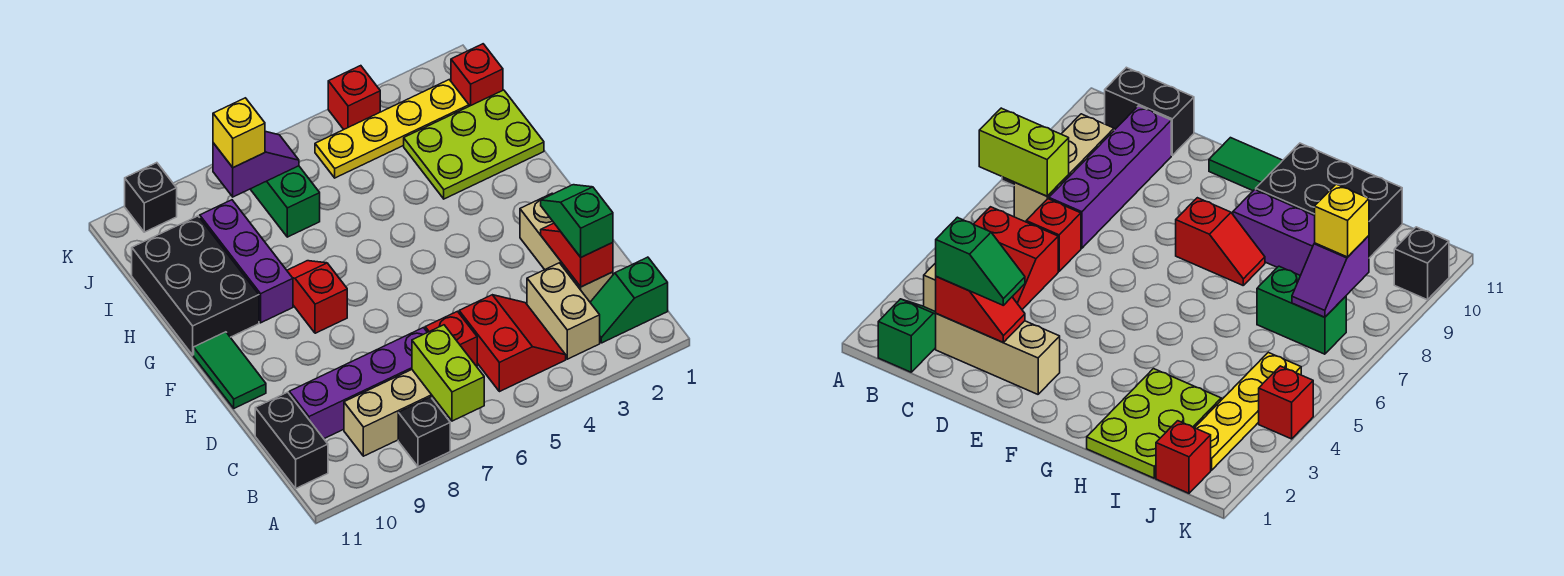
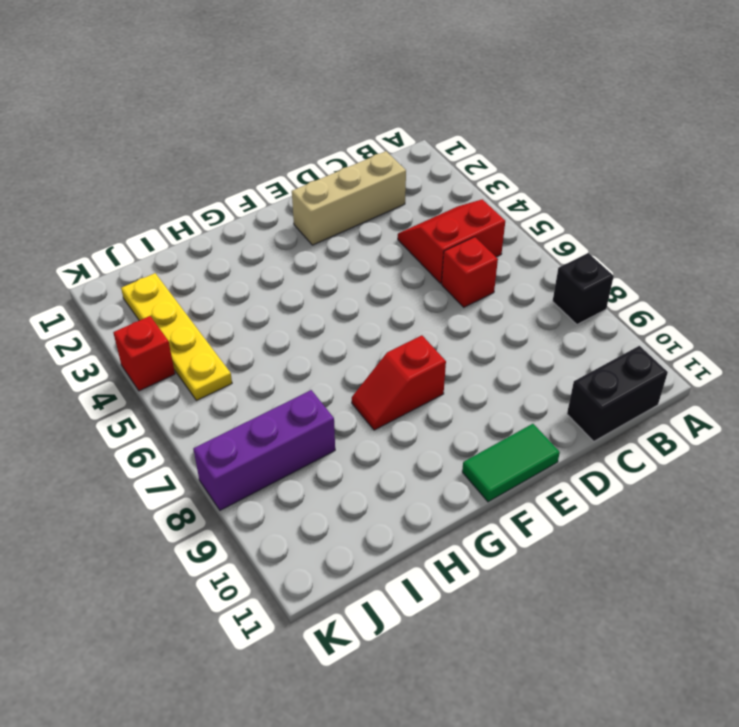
purple 1x3 brick [193,390,335,510] -> purple 1x3 brick moved to [200,200,293,323]
none -> green 1x2 slope [590,257,668,343]
none -> tan 1x2 brick [527,263,600,359]
none -> tan 1x3 brick [344,370,448,456]

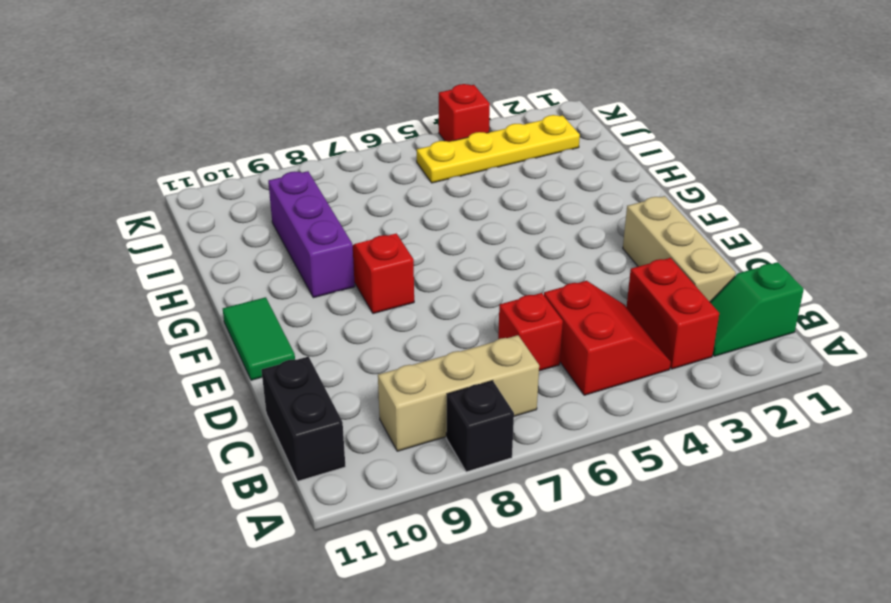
red 1x2 brick [627,258,719,369] -> tan 1x2 brick [527,263,600,359]
none -> purple 1x4 brick [289,328,427,439]
none -> black 2x3 brick [132,216,259,355]
none -> lime 2x3 plate [404,90,544,199]

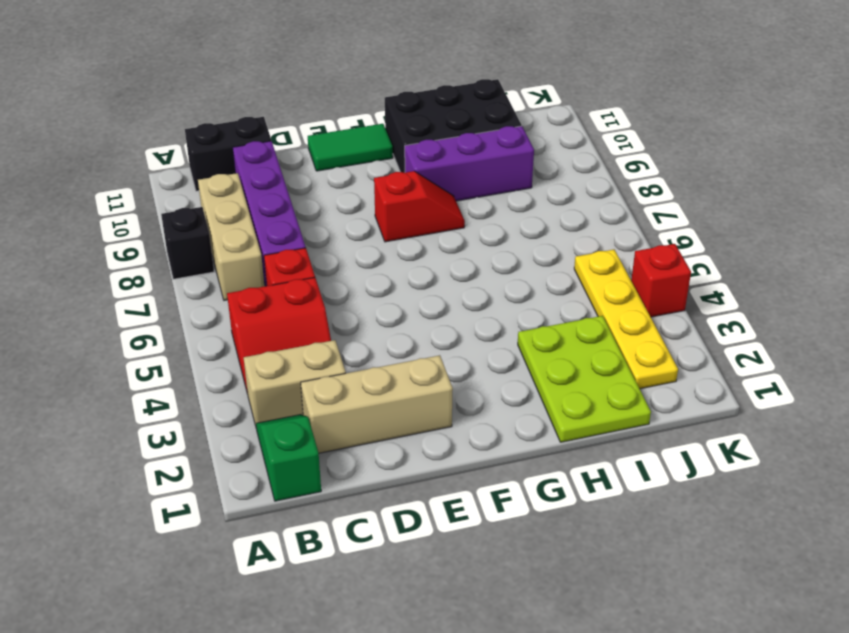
none -> green 1x2 brick [250,166,320,237]
none -> red 1x1 brick [451,44,503,106]
none -> black 1x1 brick [125,163,177,232]

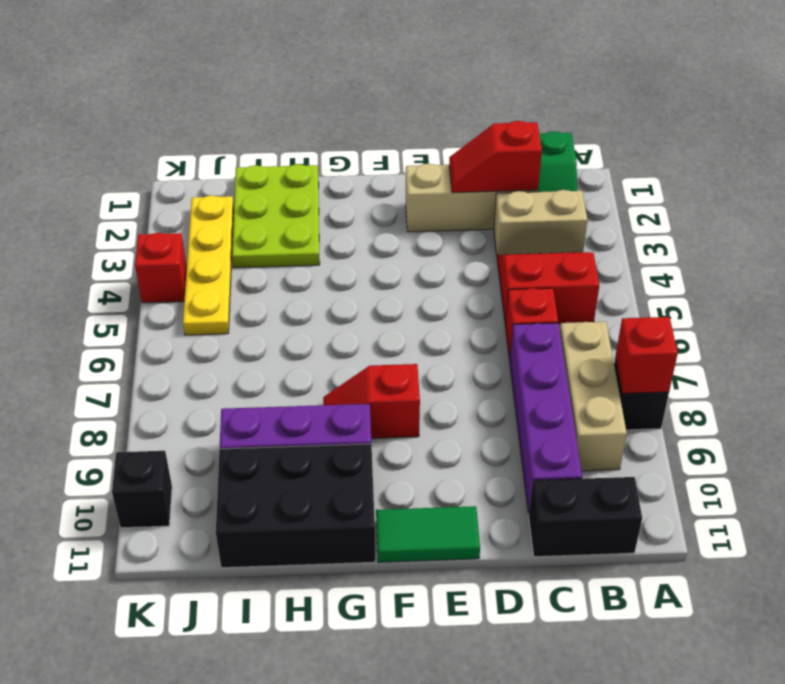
red 1x1 brick [615,317,678,393] -> red 1x1 brick moved to [451,44,503,106]
none -> green 1x2 brick [250,166,320,237]
none -> lime 1x2 brick [412,325,484,421]
none -> purple 1x2 slope [213,132,299,197]

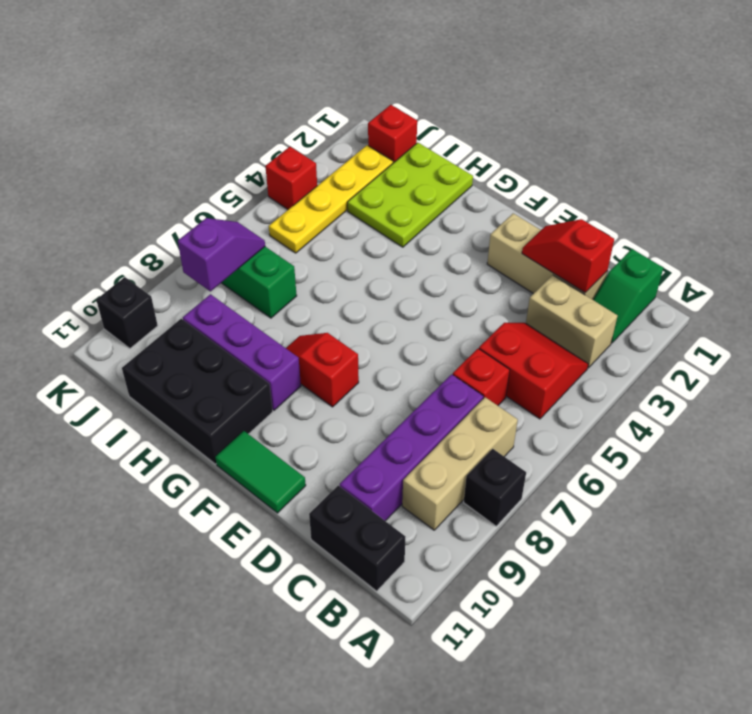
none -> lime 1x2 brick [412,325,484,421]
none -> green 1x2 slope [541,185,613,257]
none -> yellow 1x1 brick [213,98,265,168]

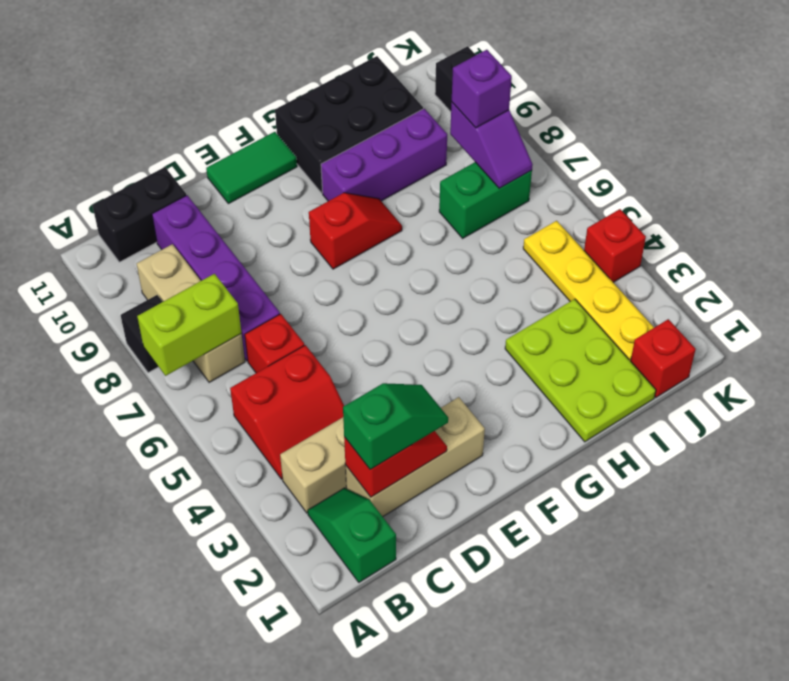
purple 1x1 brick [452,50,512,128] -> yellow 1x1 brick [213,98,265,168]

